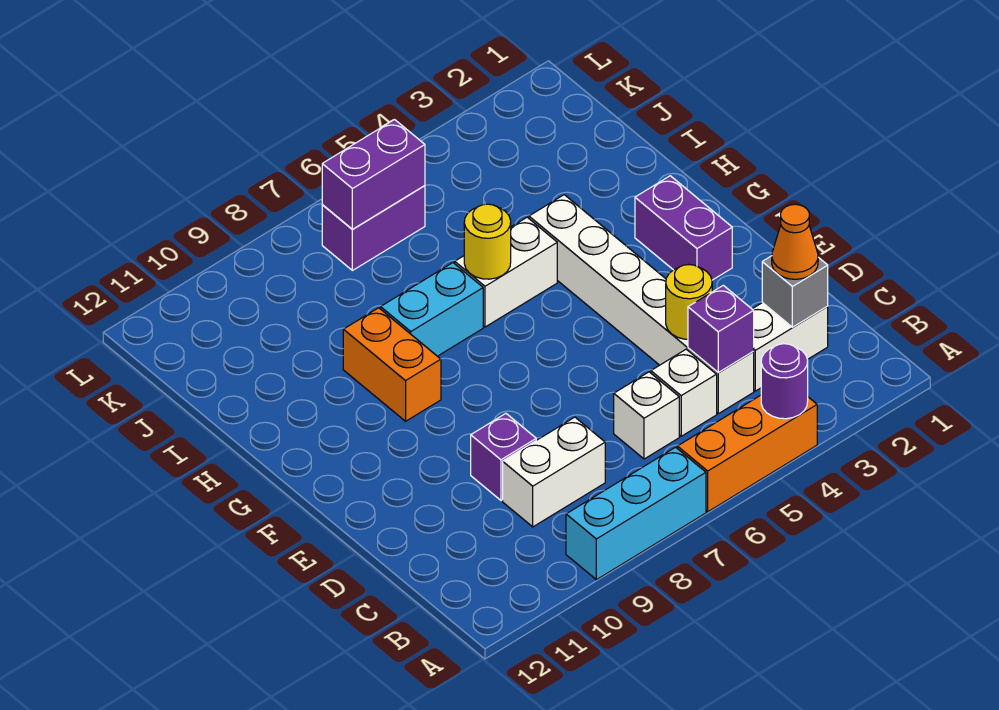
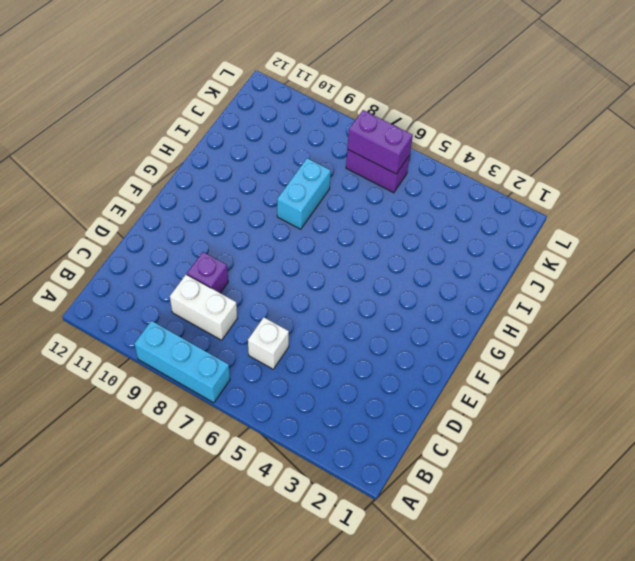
cyan 1x2 brick [277,158,331,229] -> cyan 1x2 brick turned to [381,263,483,356]
none -> orange 1x3 brick [677,395,817,512]
none -> white 1x2 brick [753,303,828,391]
none -> white 1x6 brick [529,195,754,414]

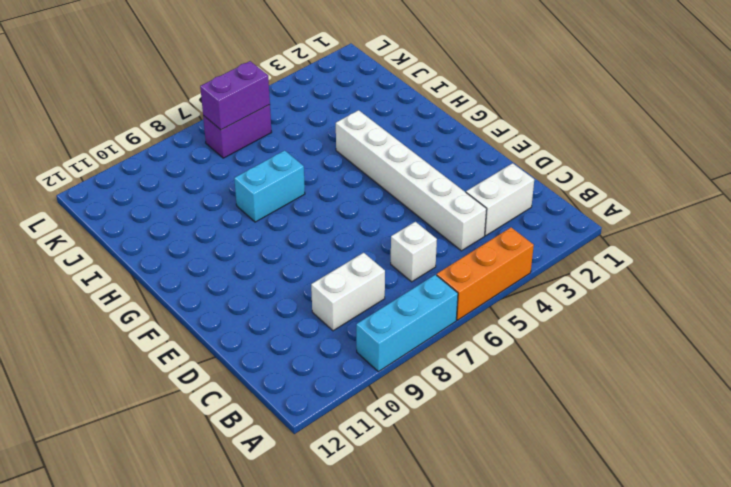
none -> white 1x1 brick [651,349,717,436]
none -> purple 1x1 brick [471,414,536,500]
none -> purple 1x2 brick [635,176,732,280]

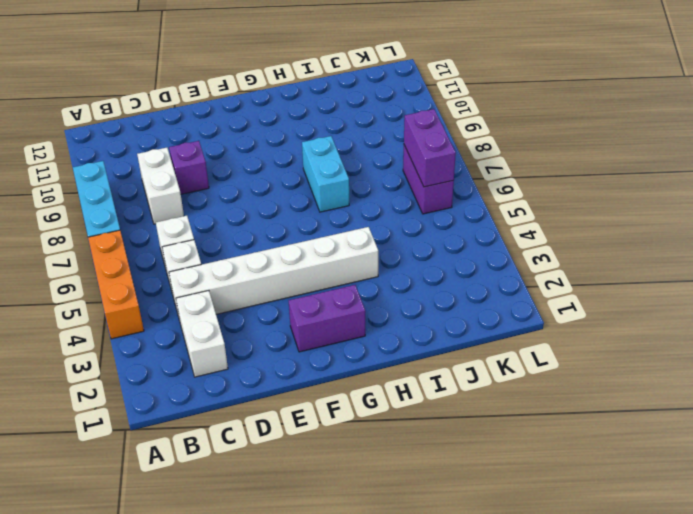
none -> orange 1x2 brick [343,308,441,421]
none -> white 1x2 brick [455,217,557,327]
none -> purple 1x1 round brick [761,344,808,419]

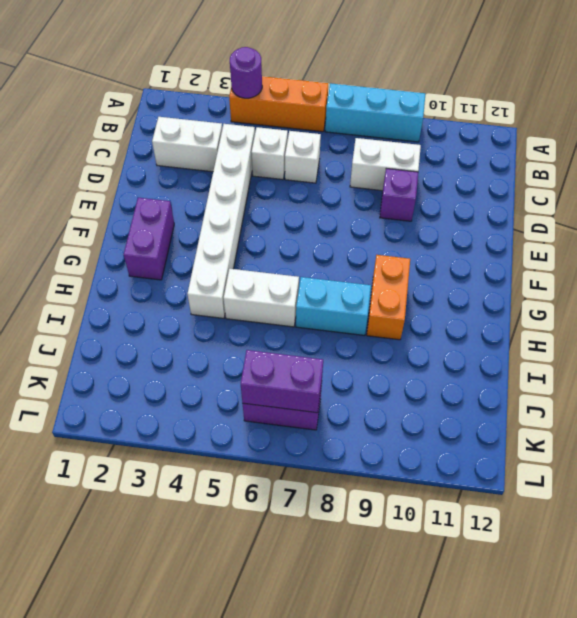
none -> grey 1x1 brick [762,256,828,327]
none -> purple 1x1 brick [688,285,754,373]
none -> yellow 1x1 round brick [666,265,712,339]

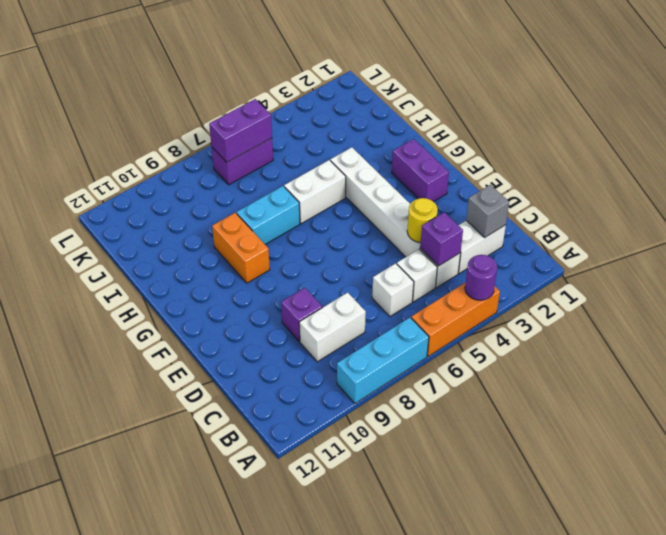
none -> yellow 1x1 round brick [464,204,511,279]
none -> orange 1x1 cone [772,204,818,279]

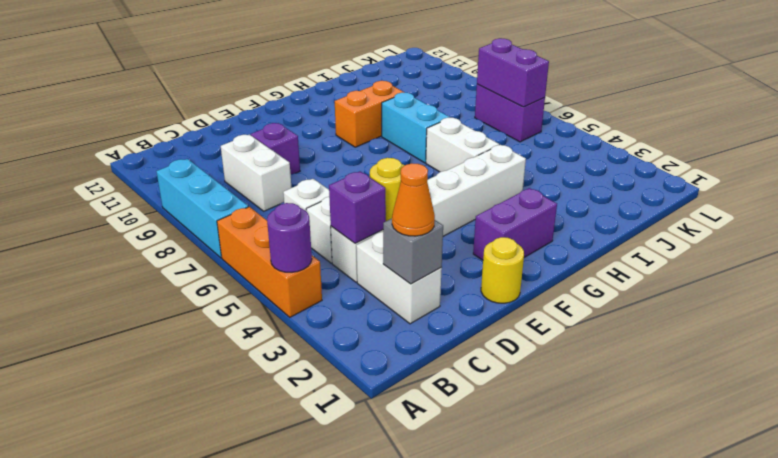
yellow 1x1 round brick [481,237,524,303] -> yellow 1x1 round brick moved to [464,204,511,279]

